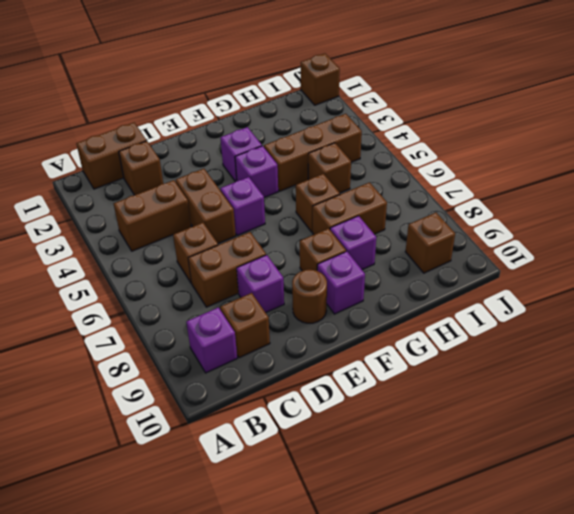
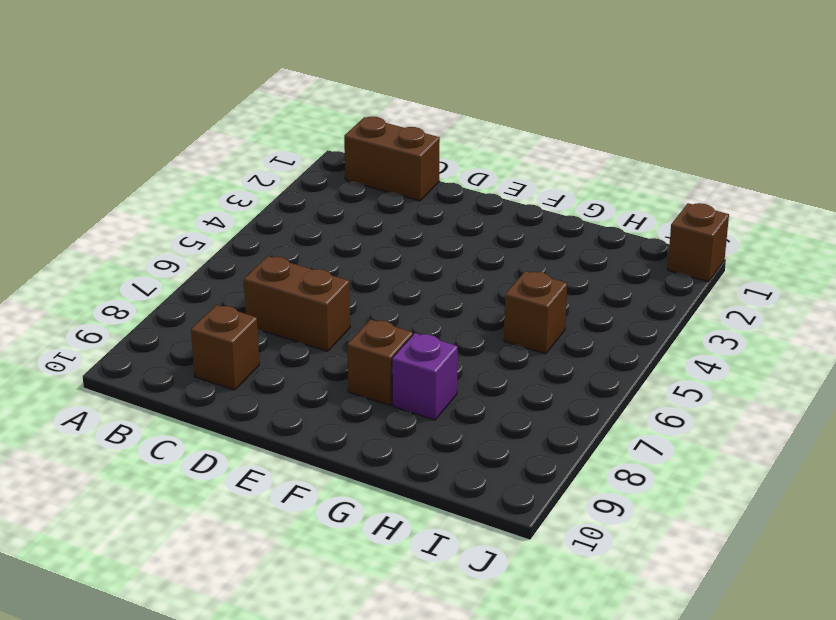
none -> brown 1x2 brick [114,180,191,251]
none -> purple 1x1 brick [186,307,237,373]
none -> brown 1x1 brick [119,141,163,195]

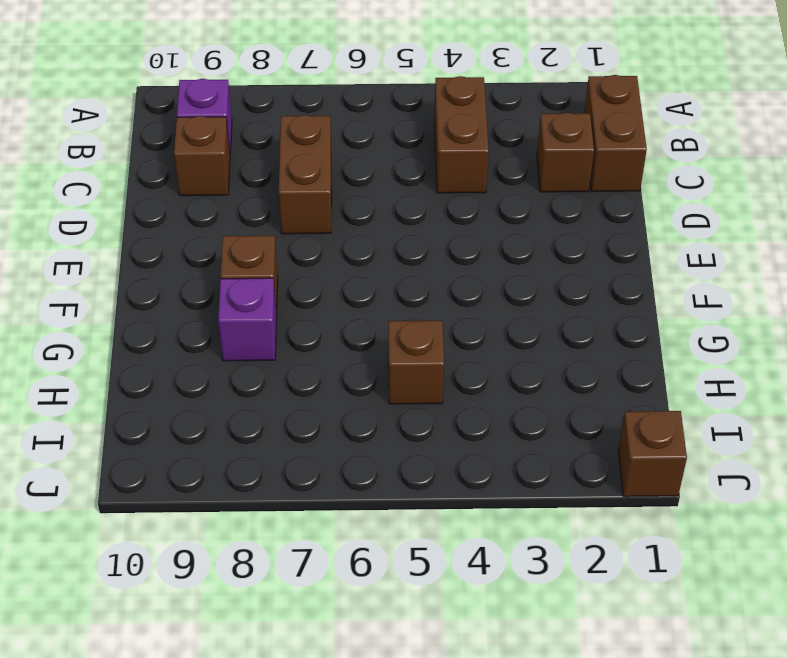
none -> brown 1x1 brick [173,223,218,284]
none -> brown 1x2 brick [176,169,236,243]
none -> purple 1x1 brick [237,255,284,313]

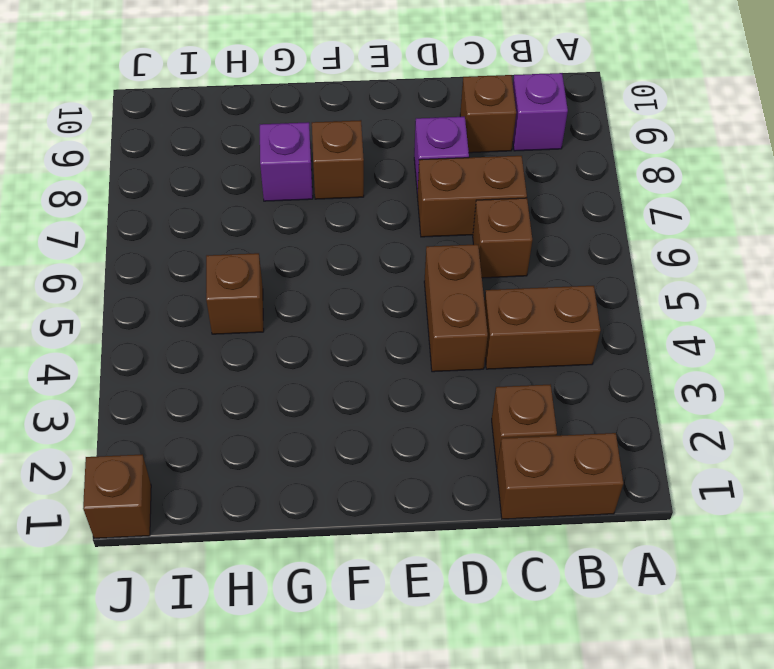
none -> purple 1x1 brick [220,177,265,235]
none -> brown 1x1 round brick [292,269,327,323]
none -> purple 1x1 brick [221,127,262,182]

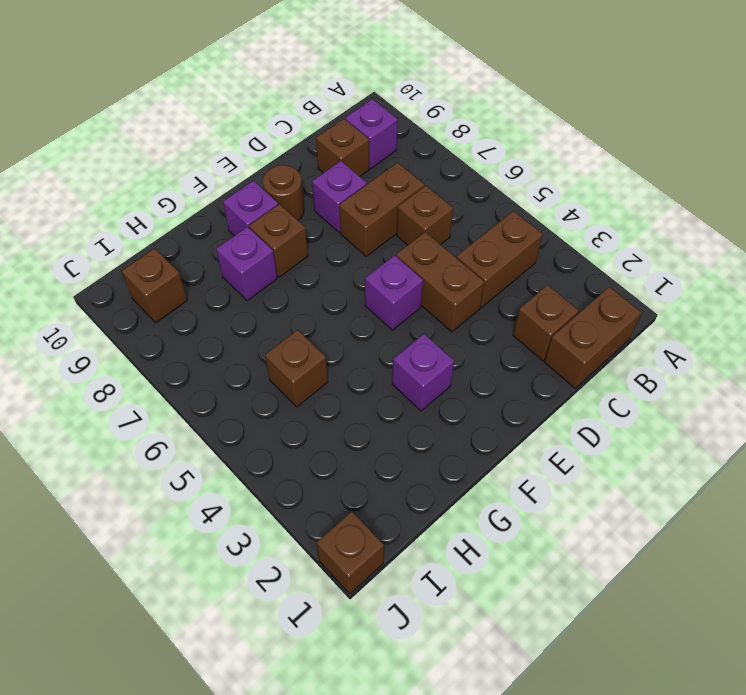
none -> purple 1x1 brick [235,146,278,198]
none -> brown 1x3 brick [264,114,362,191]
none -> brown 1x1 brick [296,174,340,232]

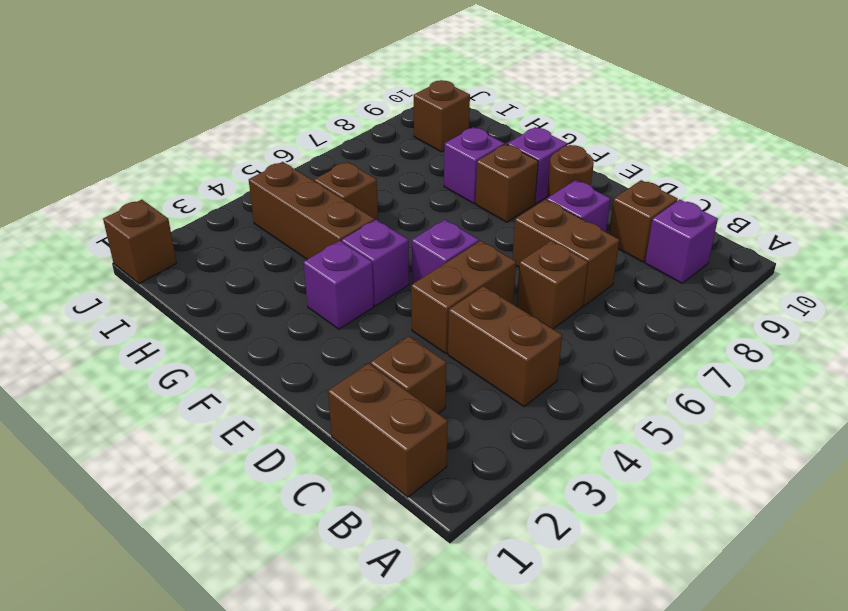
none -> brown 1x1 brick [296,174,340,232]
none -> brown 1x2 brick [313,182,387,235]

